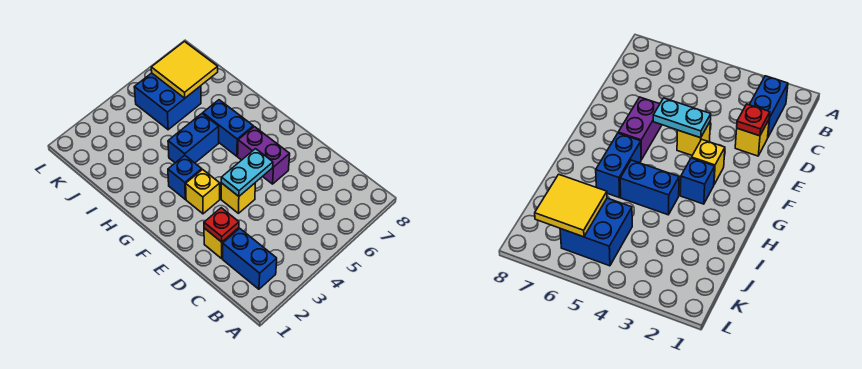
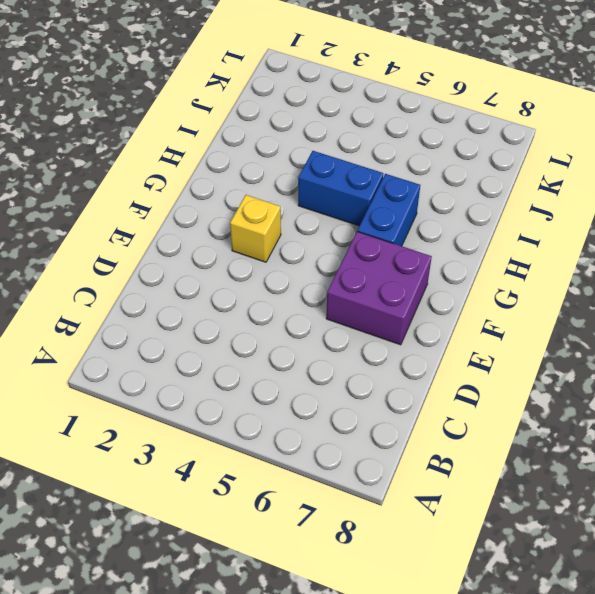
purple 2x2 brick [326,232,432,345] -> purple 1x2 brick [238,127,290,184]
none -> blue 1x2 brick [223,229,277,289]
none -> yellow 1x1 brick [204,228,239,258]
none -> yellow 1x1 brick [221,183,255,213]

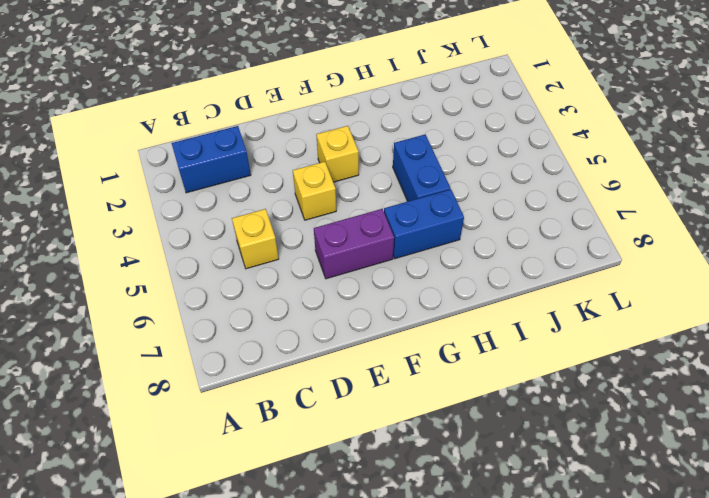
yellow 1x1 brick [232,209,279,269] -> yellow 1x1 brick moved to [204,228,239,258]
none -> blue 1x1 brick [168,155,202,199]
none -> blue 2x2 brick [134,73,201,130]
none -> red 1x1 plate [204,208,239,242]

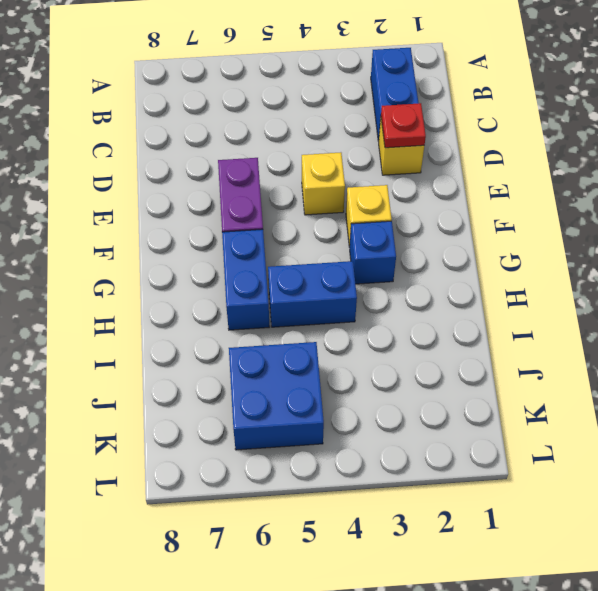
none -> cyan 1x2 plate [221,149,273,196]
none -> yellow 2x2 tile [151,42,218,98]

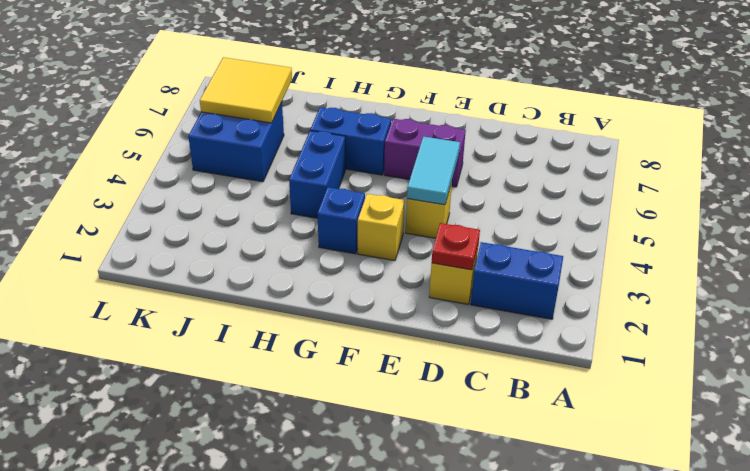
cyan 1x2 tile [407,136,460,205] -> cyan 1x2 plate [221,149,273,196]

